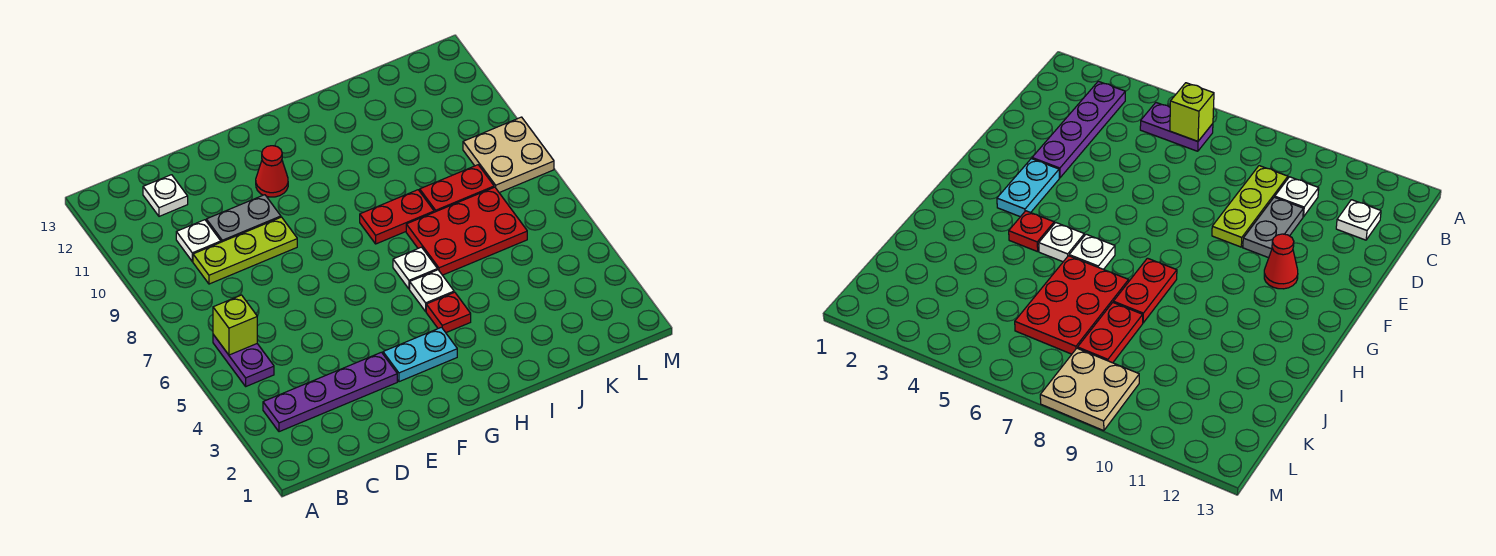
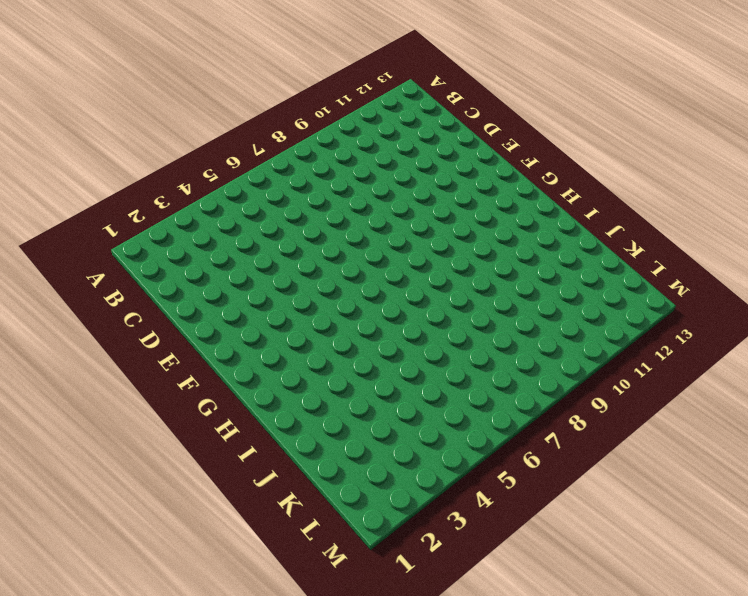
none -> purple 1x4 plate [263,352,397,432]
none -> purple 1x2 plate [213,335,274,386]
none -> lime 1x3 plate [193,217,297,284]

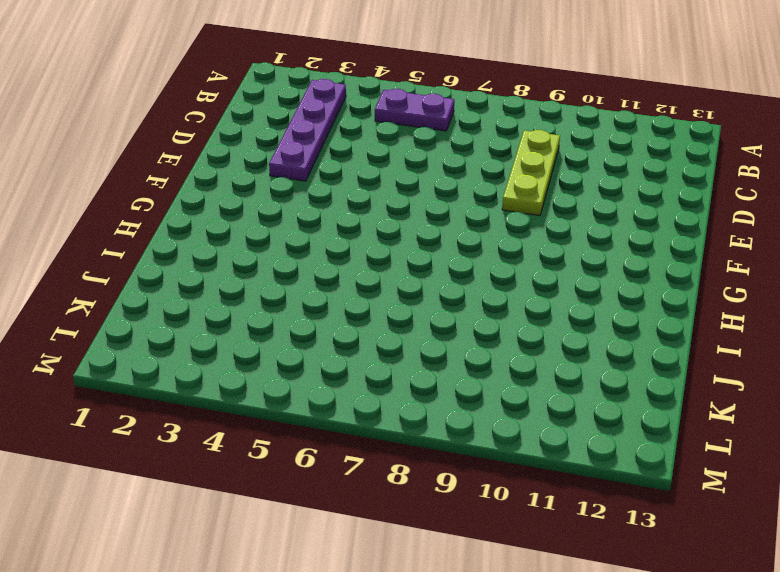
none -> white 1x1 plate [176,220,221,261]
none -> white 1x1 plate [143,175,188,216]
none -> grey 1x2 plate [206,195,281,242]

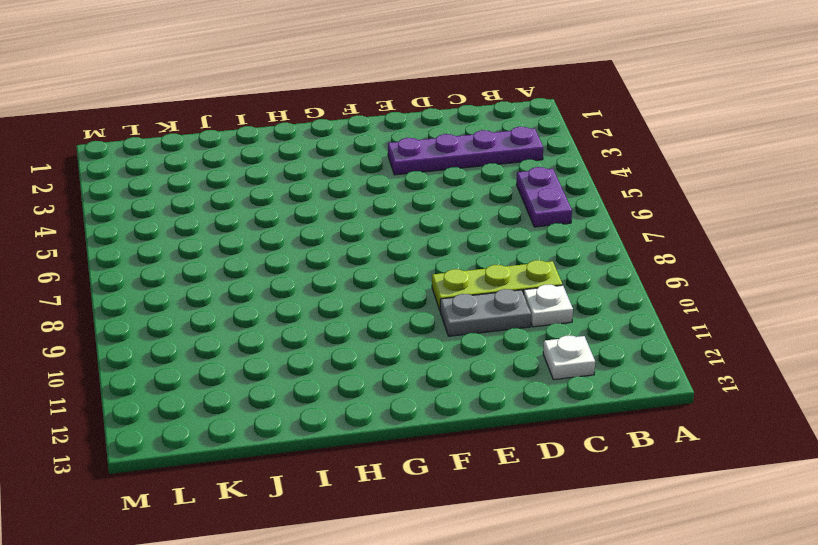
none -> cyan 1x2 plate [383,327,457,382]
none -> red 1x1 cone [256,146,288,197]
none -> red 1x1 plate [426,292,471,333]

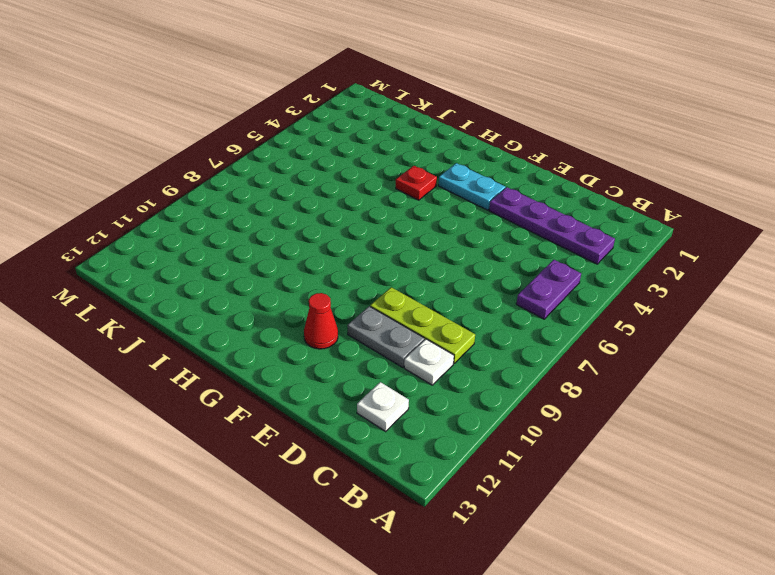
none -> white 1x1 plate [410,270,454,311]
none -> white 1x1 plate [393,247,437,289]
none -> red 1x2 plate [360,190,434,244]

